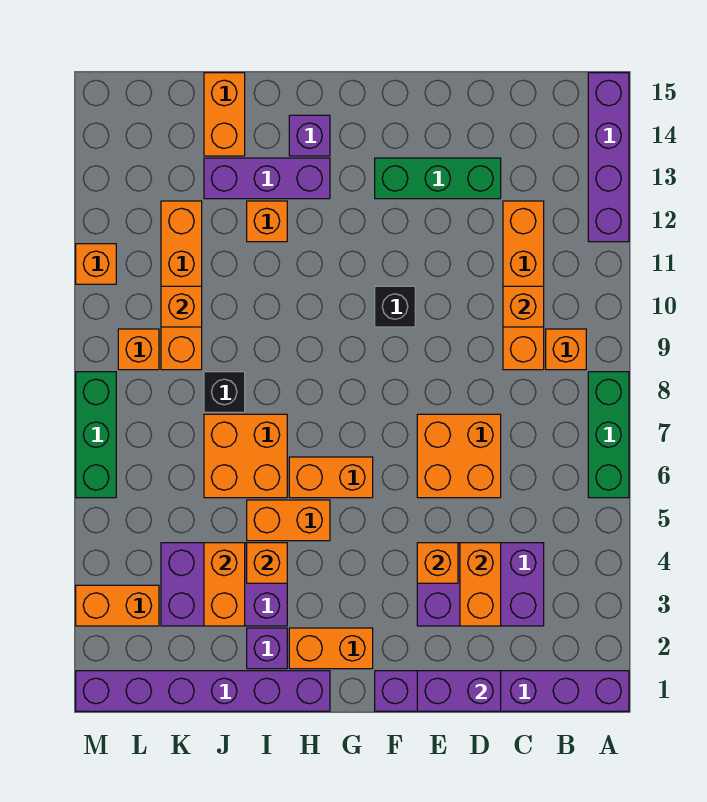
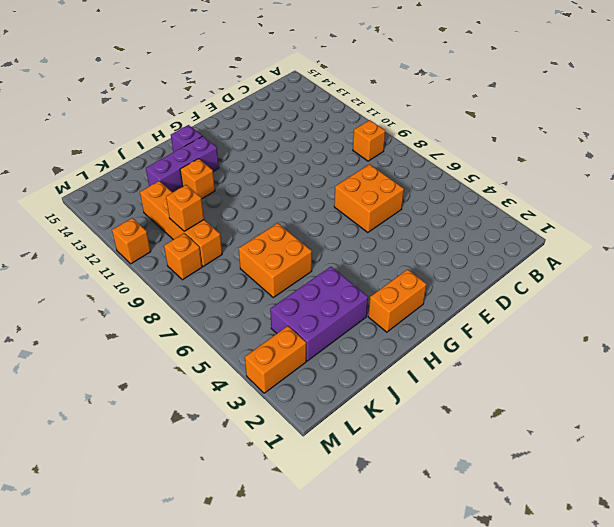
none -> purple 1x6 brick [375,671,629,711]
none -> green 1x3 brick [588,372,629,498]
none -> purple 1x4 brick [588,73,629,242]
none -> purple 2x3 brick [417,543,544,626]

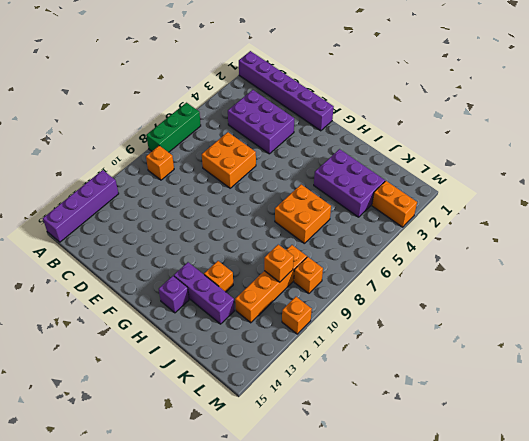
none -> orange 1x4 brick [503,201,544,370]
none -> green 1x3 brick [375,158,501,199]
none -> black 1x1 brick [375,286,415,327]
none -> orange 1x2 brick [289,628,373,669]

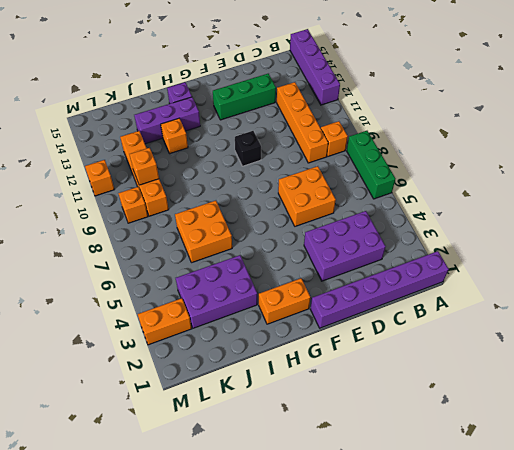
none -> orange 1x2 brick [289,457,373,498]
none -> purple 1x6 brick [76,671,330,711]
none -> orange 1x2 brick [247,500,330,541]
none -> purple 1x1 brick [247,628,287,669]

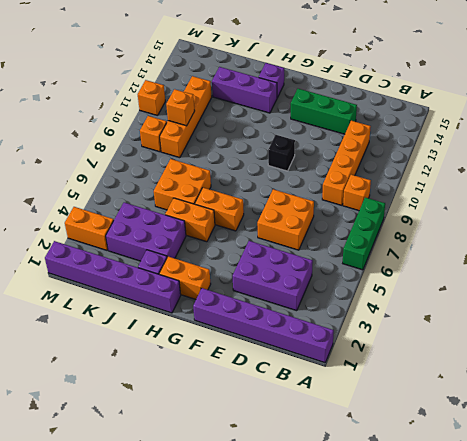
none -> purple 1x4 brick [588,73,629,242]
none -> orange 1x1 brick [247,201,287,242]
none -> black 1x1 brick [204,372,245,412]
none -> orange 1x2 brick [204,73,245,156]

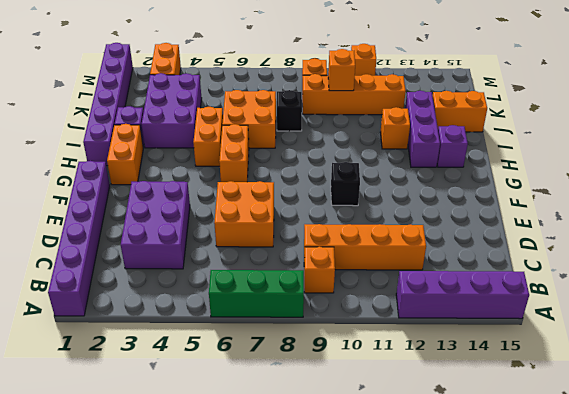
none -> green 1x3 brick [375,158,501,199]
none -> green 1x3 brick [76,372,116,498]
none -> orange 1x1 brick [503,286,544,327]
none -> purple 1x2 brick [417,671,501,711]

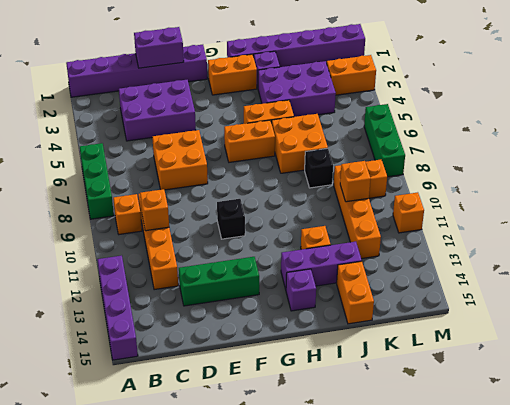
none -> orange 1x2 brick [460,543,501,626]
none -> orange 1x1 brick [417,543,458,583]
none -> orange 1x1 brick [247,543,287,583]
none -> orange 1x2 brick [204,543,245,626]

